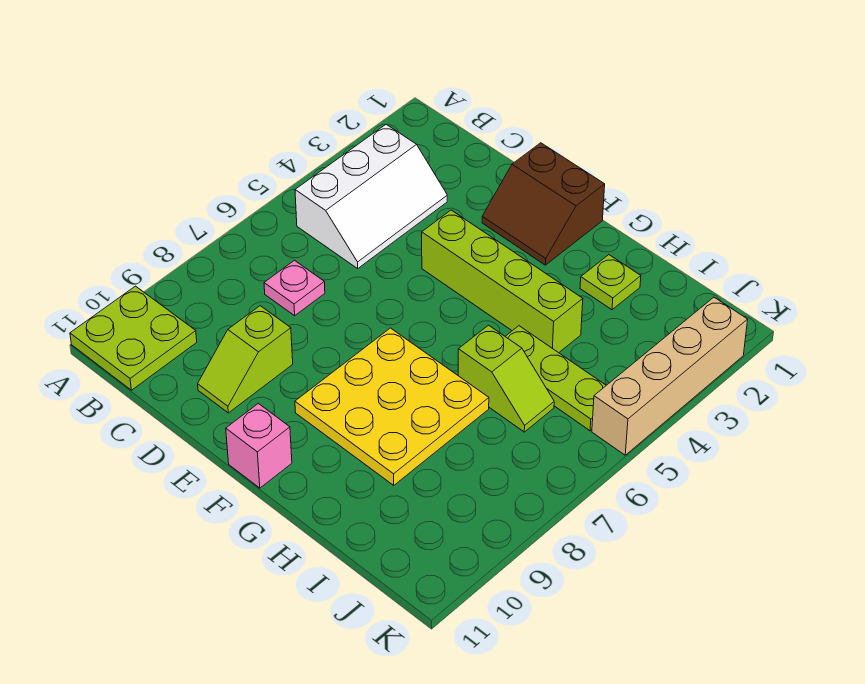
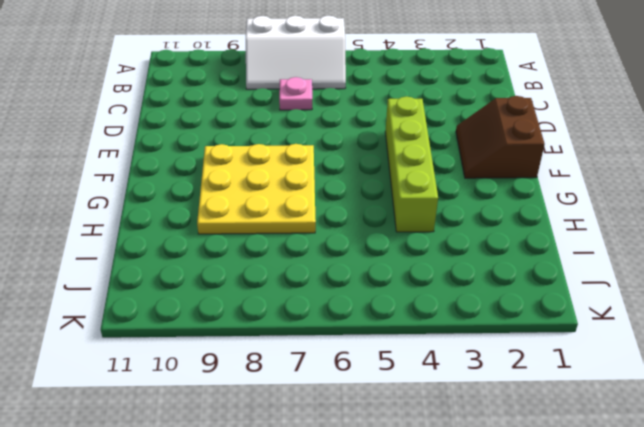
white 2x3 slope [246,16,346,89] -> white 2x3 slope moved to [295,124,447,268]
none -> lime 2x2 plate [70,286,197,390]
none -> lime 1x2 slope [198,306,293,413]
none -> pink 1x1 brick [226,403,292,488]

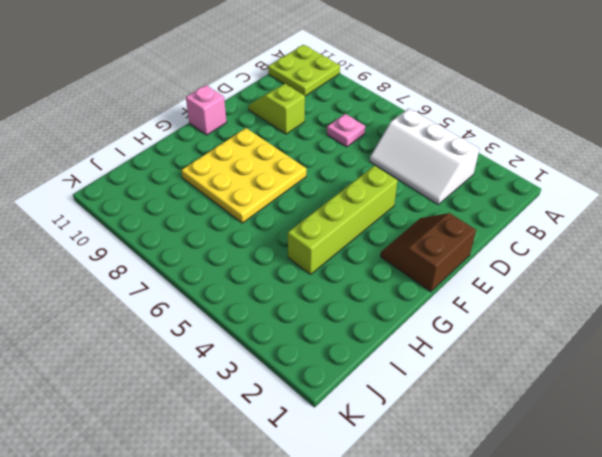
none -> lime 1x1 plate [580,255,641,310]
none -> lime 1x3 plate [505,326,606,431]
none -> lime 1x2 slope [458,325,554,432]

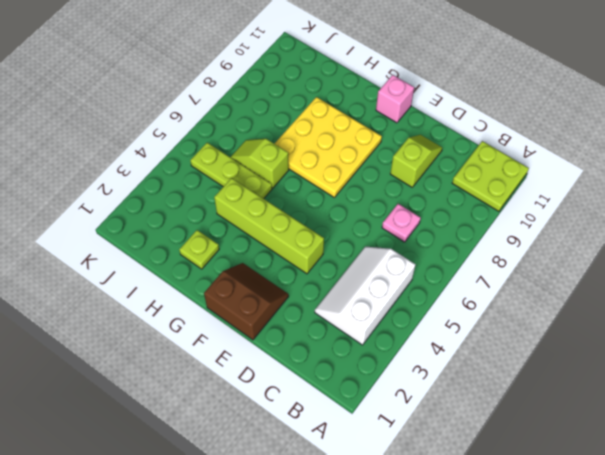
none -> tan 1x4 brick [592,297,748,455]

